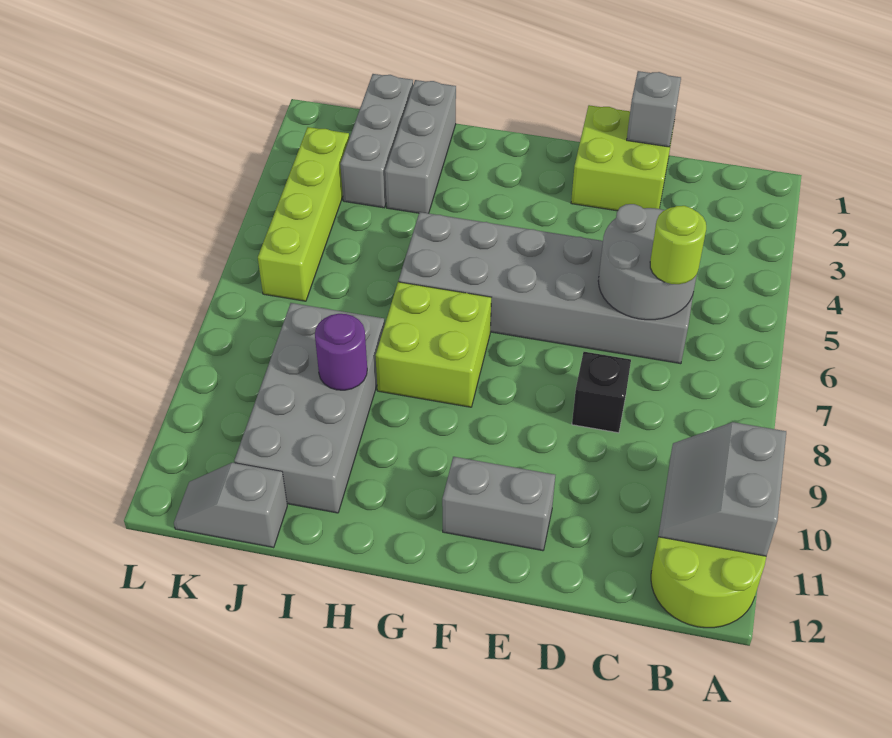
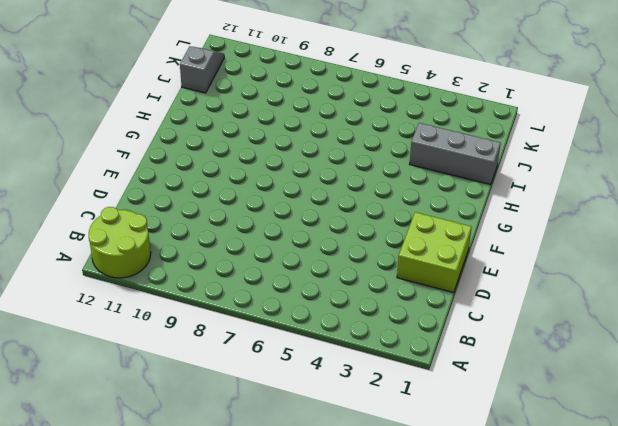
none -> grey 2x6 brick [399,212,693,364]
none -> black 1x1 brick [572,352,631,433]
none -> grey 1x2 brick [442,457,555,551]

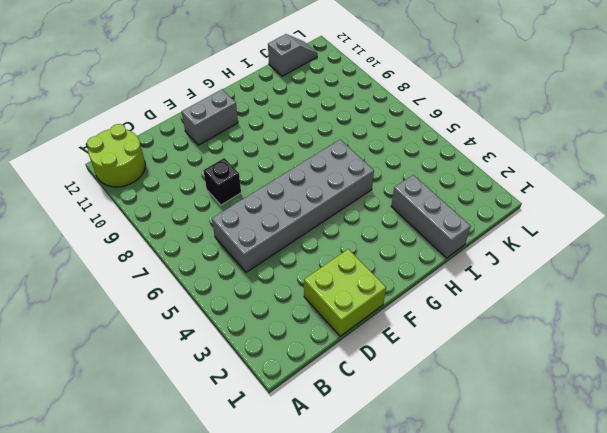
none -> lime 2x2 brick [376,282,491,407]
none -> grey 2x4 brick [234,303,385,513]
none -> grey 1x3 brick [340,74,413,208]

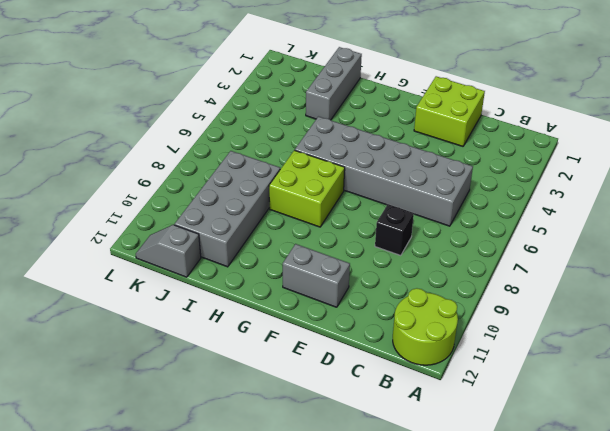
none -> grey 1x3 brick [340,74,413,208]
none -> lime 1x4 brick [258,127,349,301]
none -> grey 2x2 slope [658,422,786,556]

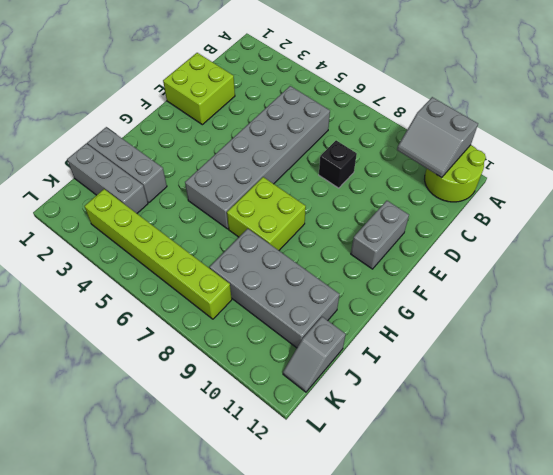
lime 1x6 brick [85,189,232,319] -> lime 1x4 brick [258,127,349,301]
none -> grey 2x2 round brick [598,204,697,320]
none -> grey 1x1 brick [627,71,681,147]
none -> purple 1x1 round brick [315,314,367,390]

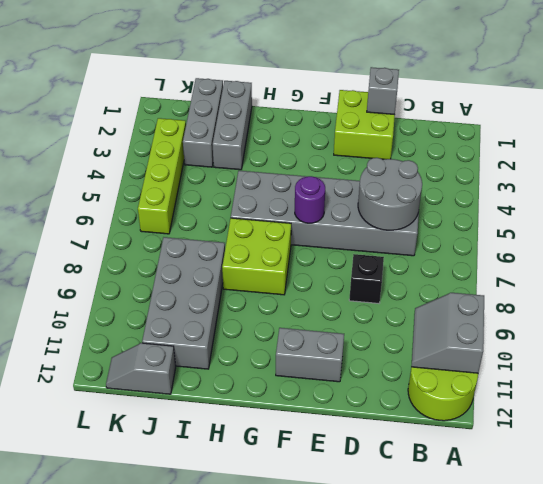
purple 1x1 round brick [295,176,325,223] -> purple 1x1 round brick moved to [315,314,367,390]
none -> lime 1x1 round brick [650,206,706,284]

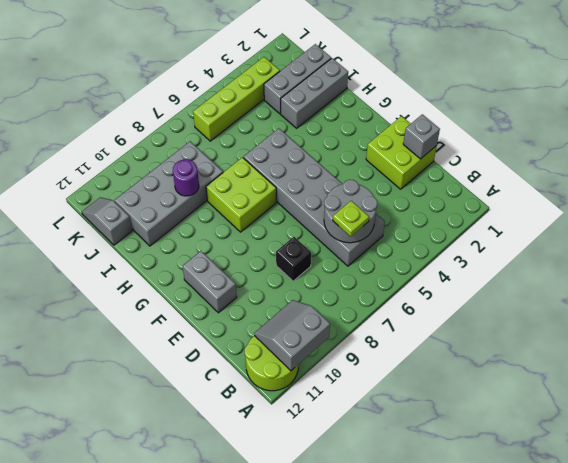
lime 1x1 plate [333,201,369,236] -> lime 1x1 round brick [650,206,706,284]

